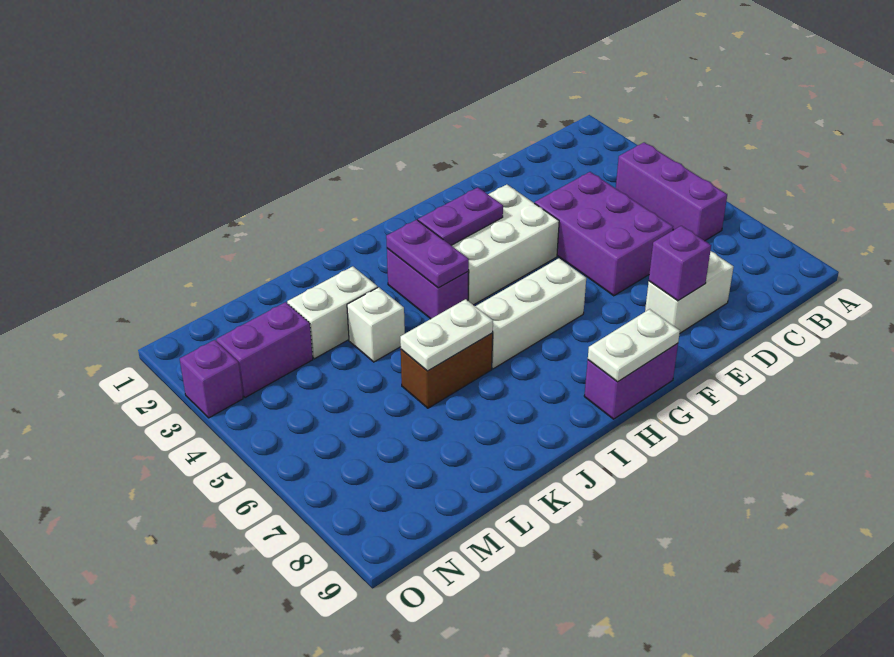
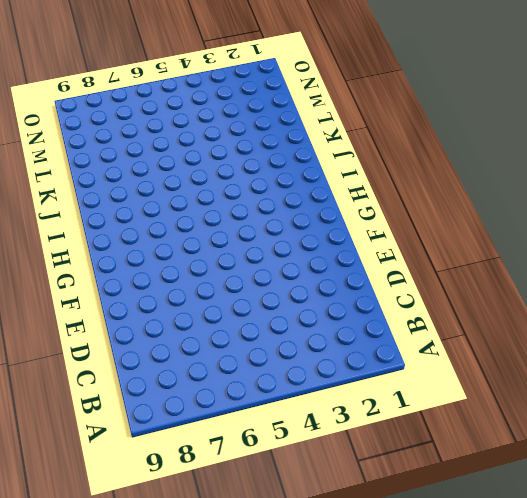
none -> purple 1x3 brick [616,142,727,241]
none -> purple 2x3 brick [535,172,673,296]
none -> white 1x2 brick [645,251,733,333]

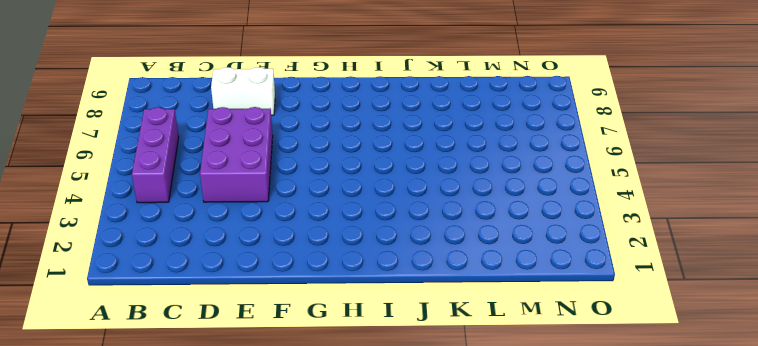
none -> white 2x3 brick [451,184,559,305]
none -> white 1x3 brick [475,258,586,369]
none -> purple 1x2 brick [584,343,678,419]

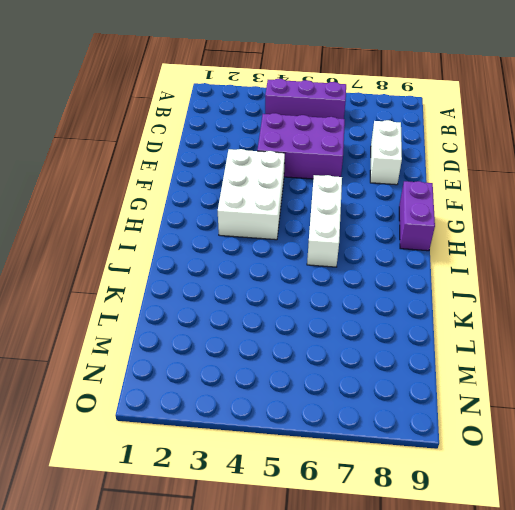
none -> purple 1x2 brick [387,248,469,319]
none -> brown 1x2 brick [401,333,493,408]
none -> white 1x2 brick [287,266,378,359]

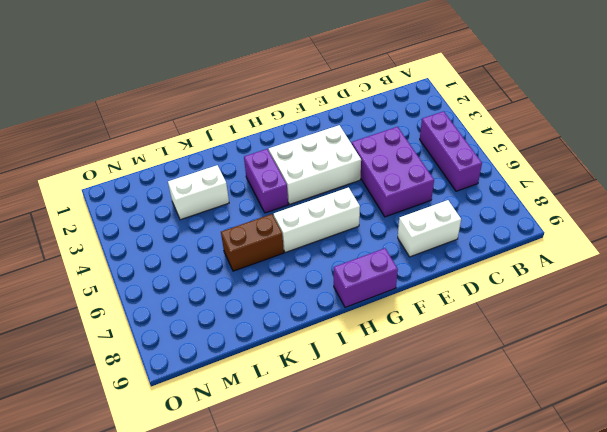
none -> white 1x1 brick [347,287,405,362]
none -> purple 1x2 brick [217,302,313,398]
none -> purple 1x1 brick [180,340,243,418]

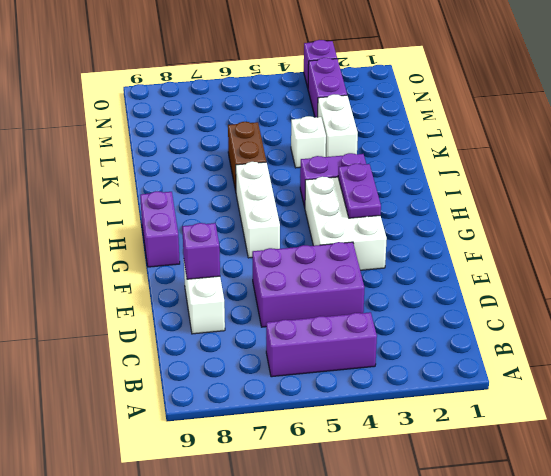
none -> white 1x2 plate [588,309,680,382]
none -> purple 1x2 plate [386,220,469,288]
none -> white 1x2 plate [400,299,493,371]

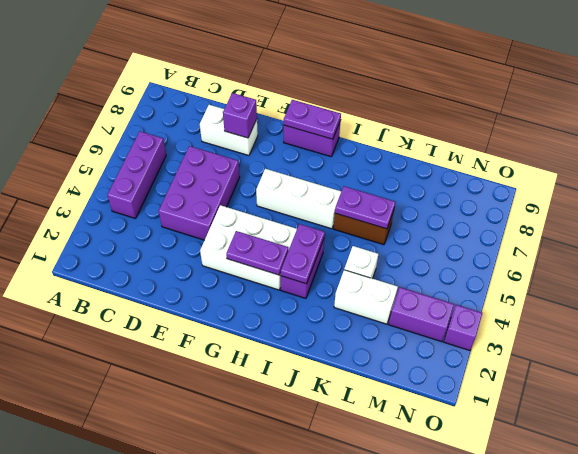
purple 1x2 plate [284,100,341,139] -> white 1x2 plate [588,309,680,382]
purple 1x2 plate [335,186,395,229] -> white 1x2 plate [400,299,493,371]

